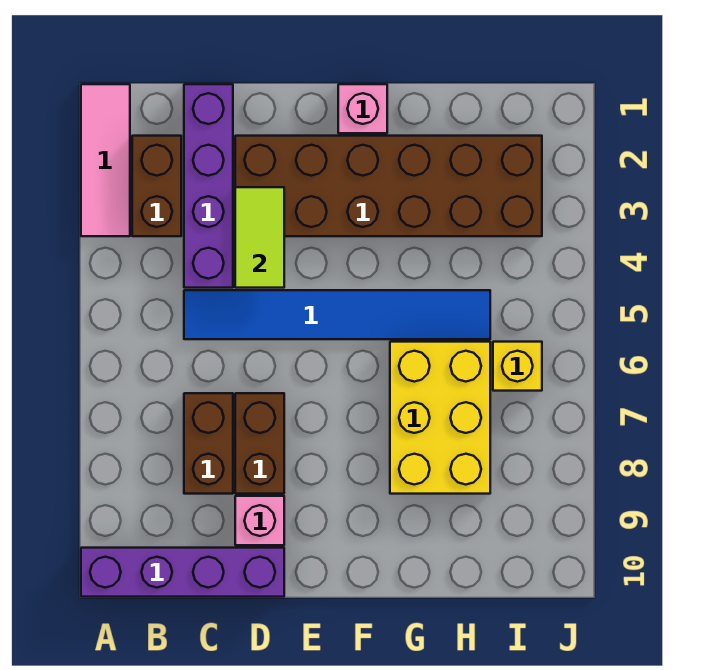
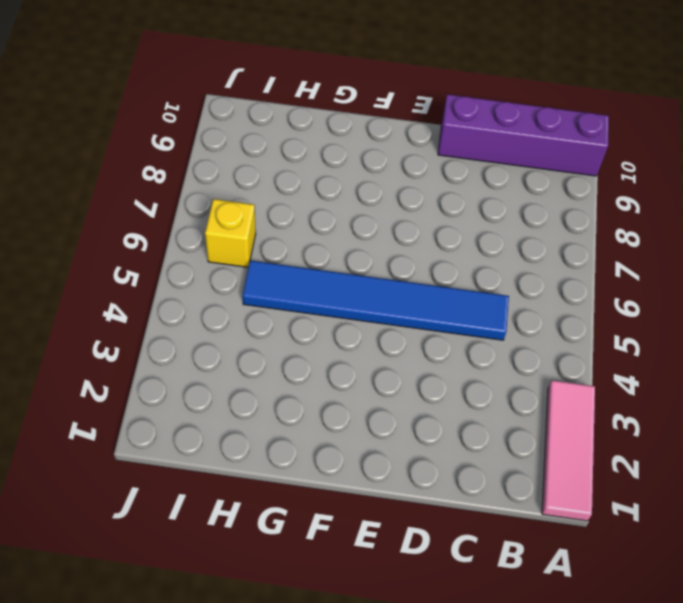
none -> brown 1x2 brick [132,136,181,236]
none -> purple 1x4 brick [184,84,233,288]
none -> brown 1x2 brick [184,393,233,494]

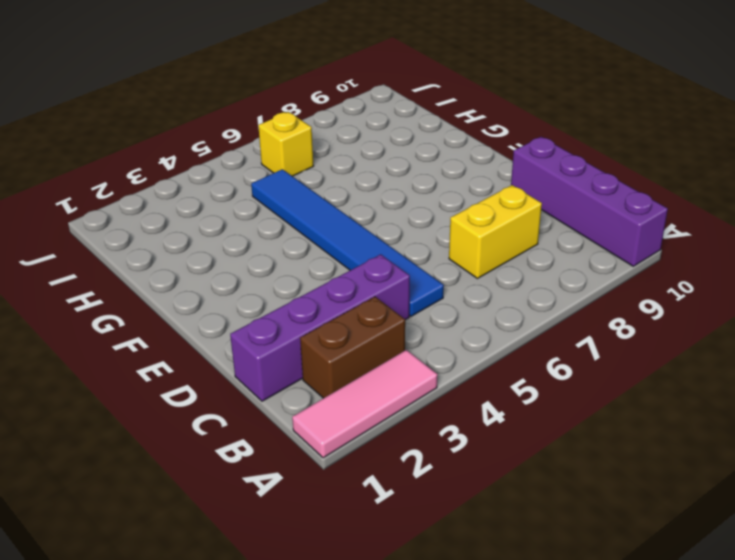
yellow 1x2 brick [449,185,542,279] -> brown 1x2 brick [184,393,233,494]
none -> brown 2x6 brick [235,136,542,236]
none -> brown 1x2 brick [235,393,284,494]
none -> pink 1x1 brick [235,496,284,545]

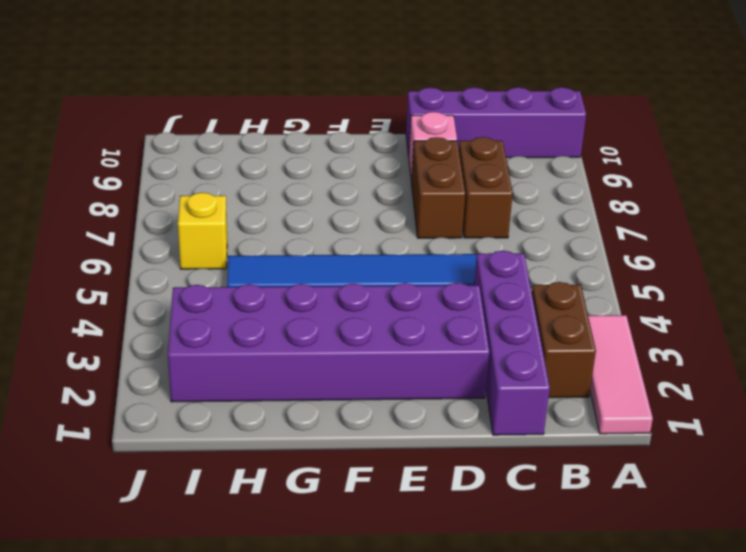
purple 2x6 brick [168,283,489,402] -> brown 2x6 brick [235,136,542,236]
none -> pink 1x1 brick [338,84,387,133]
none -> yellow 2x3 brick [390,342,490,494]
none -> lime 1x2 tile [235,187,284,288]

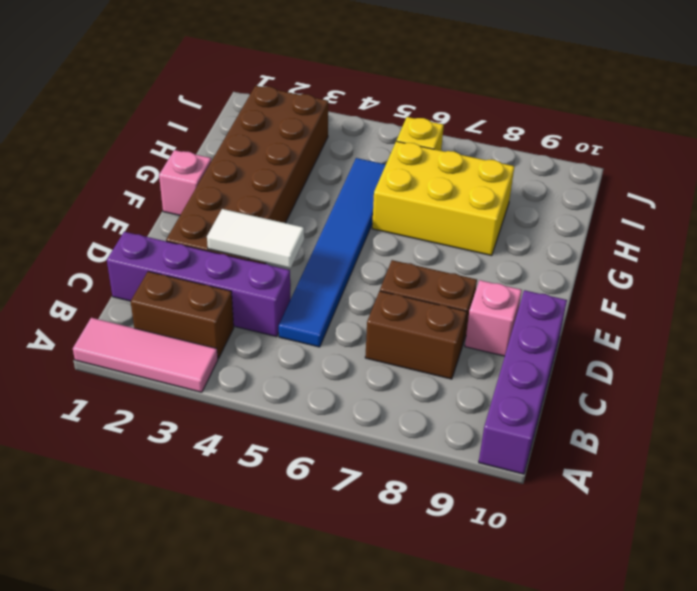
white 1x2 tile [207,209,304,268] -> lime 1x2 tile [235,187,284,288]

